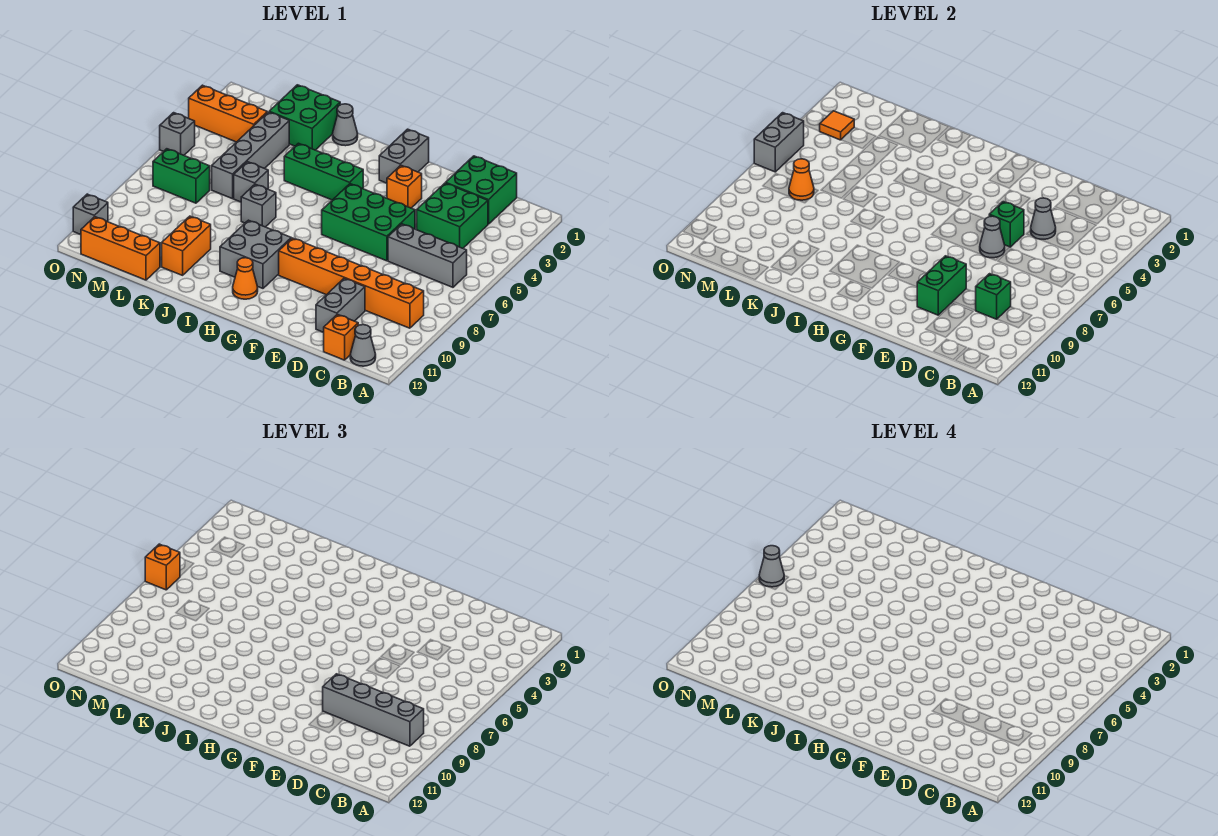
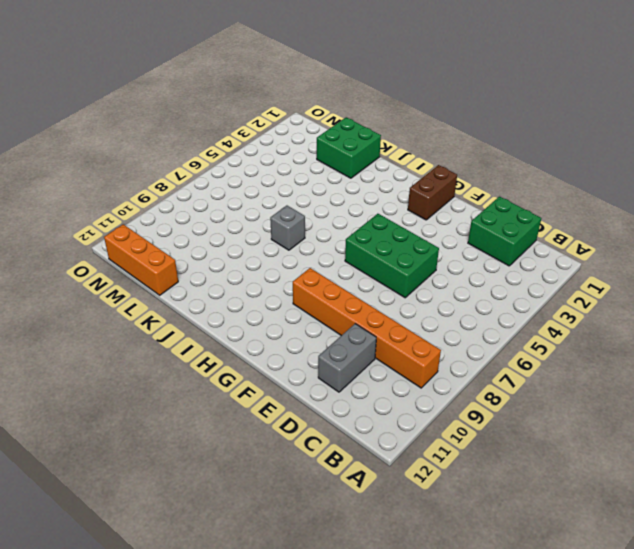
brown 1x2 brick [408,165,457,220] -> grey 1x2 brick [379,129,429,183]
none -> grey 1x3 brick [388,224,467,287]
none -> grey 1x1 cone [350,325,376,366]
none -> green 2x2 brick [417,183,488,248]
none -> orange 1x1 brick [323,314,358,360]

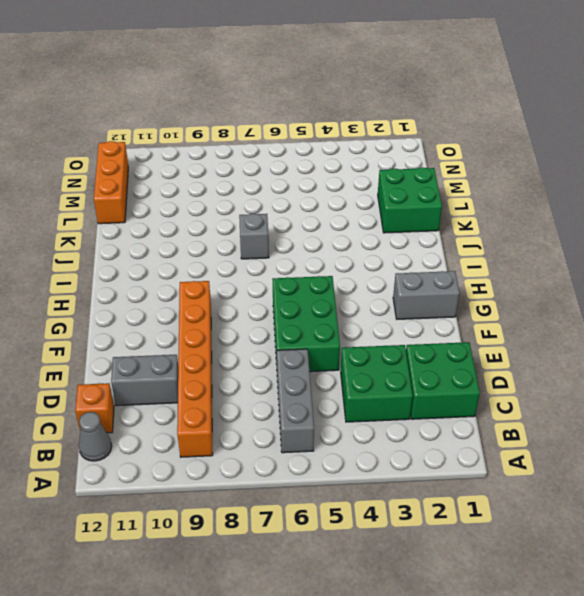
none -> orange 1x1 brick [387,165,422,208]
none -> green 1x3 brick [284,143,363,200]
none -> grey 2x2 brick [220,220,291,288]
none -> orange 1x1 cone [233,258,258,299]

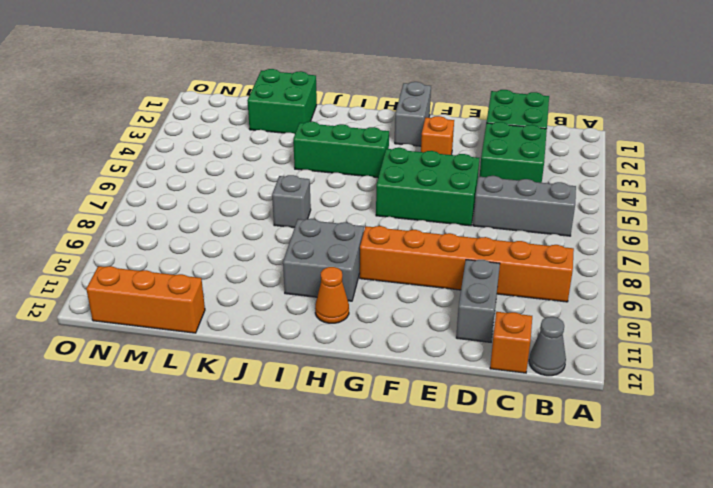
none -> grey 1x1 cone [333,104,358,146]
none -> grey 1x1 brick [234,162,268,202]
none -> orange 1x2 brick [162,216,211,275]
none -> grey 1x4 brick [212,112,289,199]

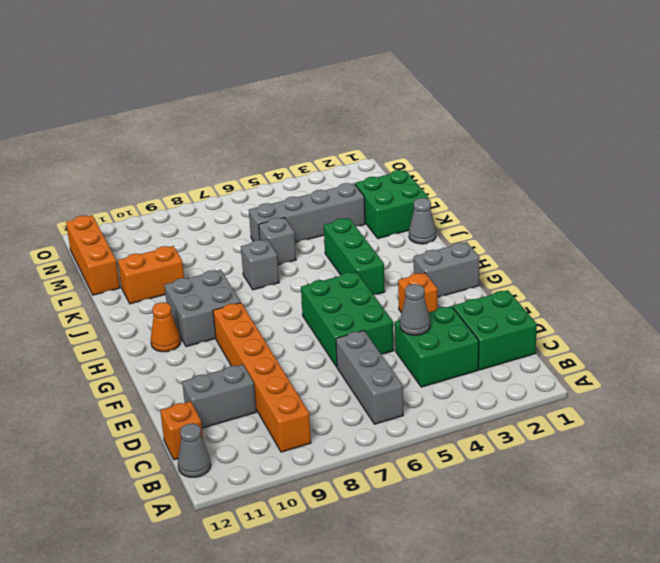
none -> orange 1x3 brick [189,85,267,142]
none -> green 1x2 brick [153,149,210,203]
none -> grey 1x1 brick [160,113,195,155]
none -> grey 1x1 brick [73,194,108,235]

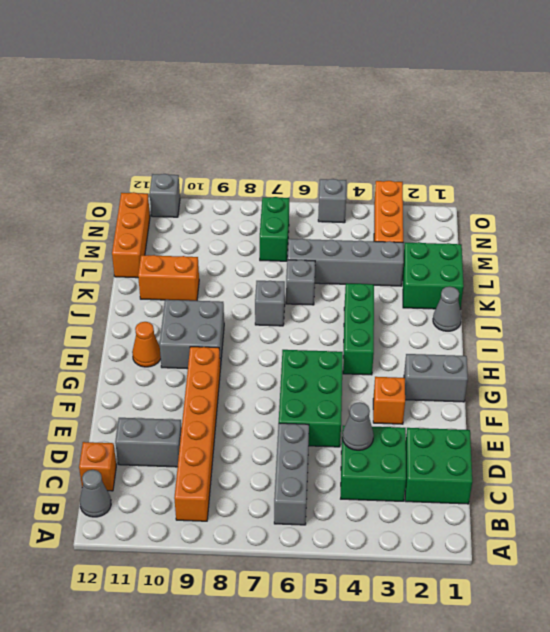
none -> green 1x1 brick [975,274,1011,319]
none -> green 1x1 brick [989,202,1024,247]
none -> grey 1x1 cone [980,216,1005,258]
none -> green 1x2 brick [917,256,966,315]

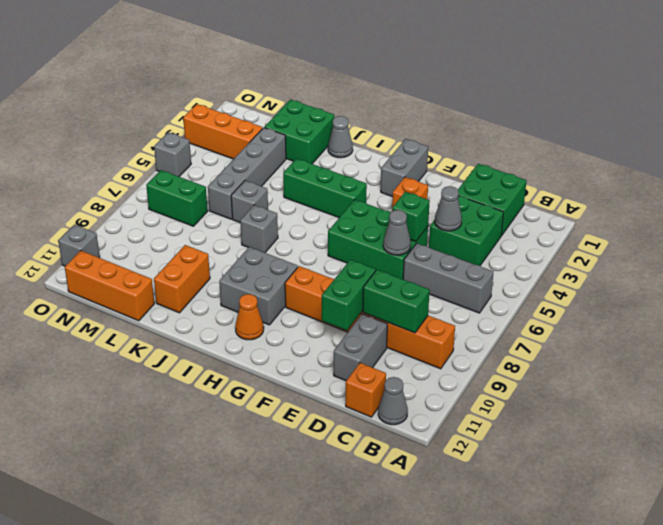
green 1x2 brick [363,270,430,333] -> green 1x1 brick [975,274,1011,319]
none -> orange 1x1 cone [789,159,814,200]
none -> orange 1x1 tile [820,111,854,140]
none -> grey 1x2 brick [754,113,804,172]
none -> grey 1x4 brick [323,674,424,746]

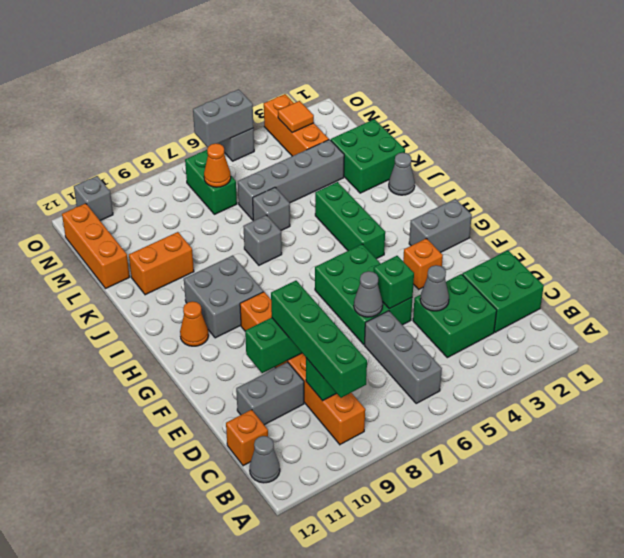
green 1x4 brick [271,281,367,398] -> grey 1x4 brick [323,674,424,746]
none -> orange 1x1 brick [145,544,180,590]
none -> grey 1x1 cone [759,546,784,587]

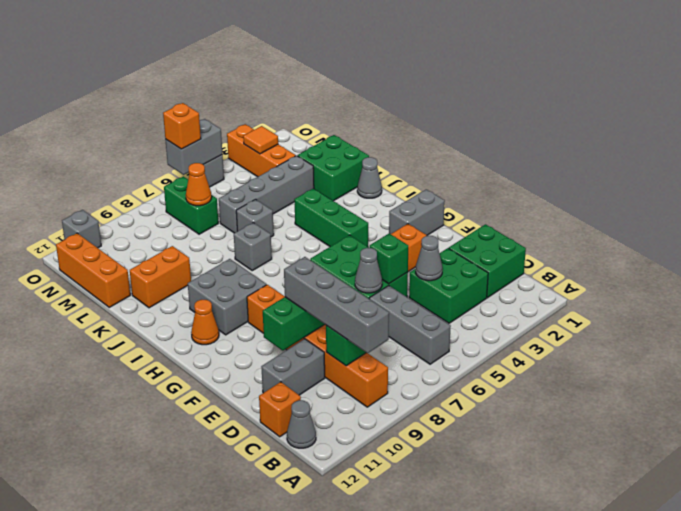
none -> grey 1x1 cone [759,546,784,587]

